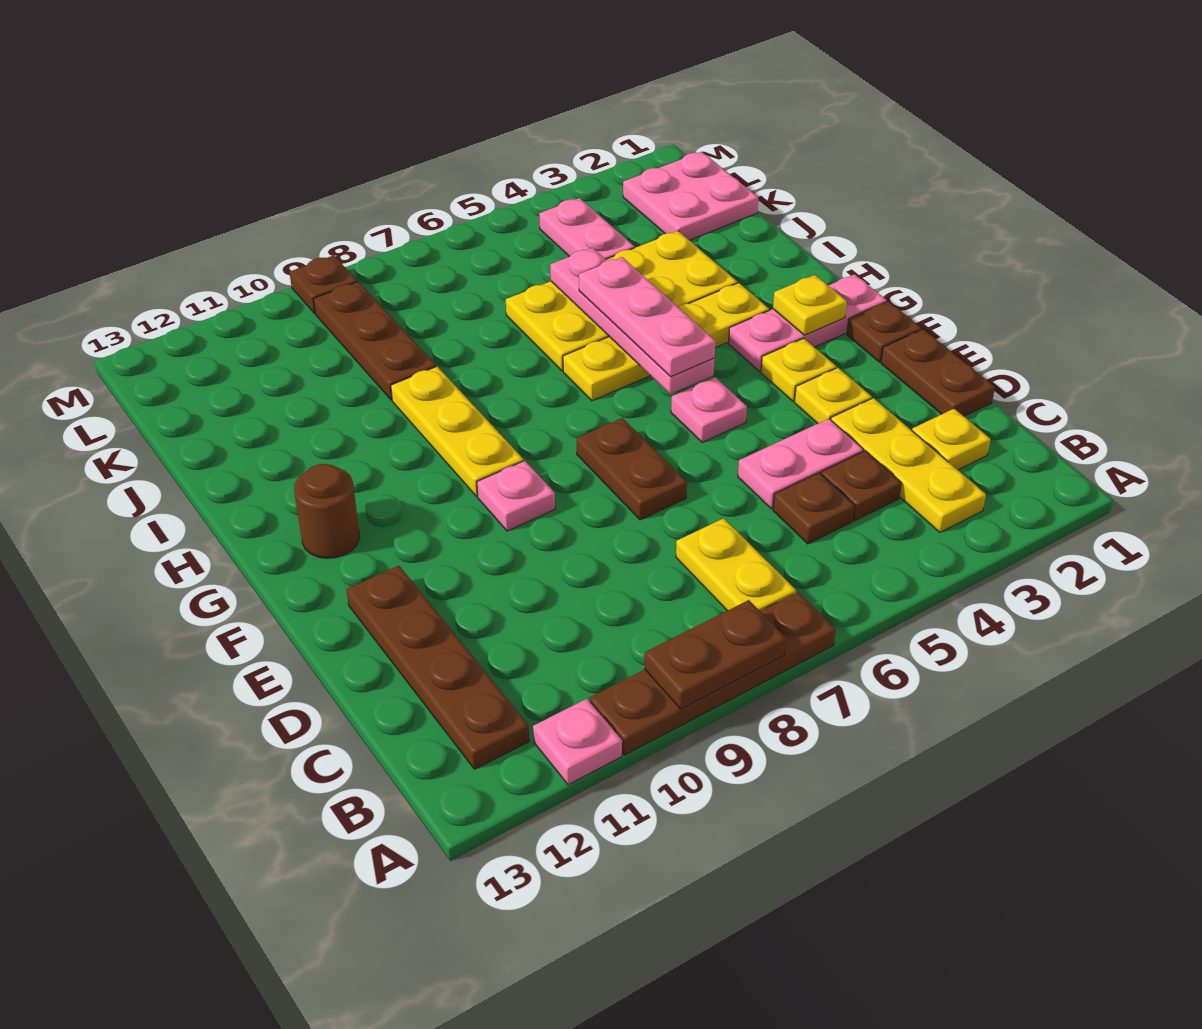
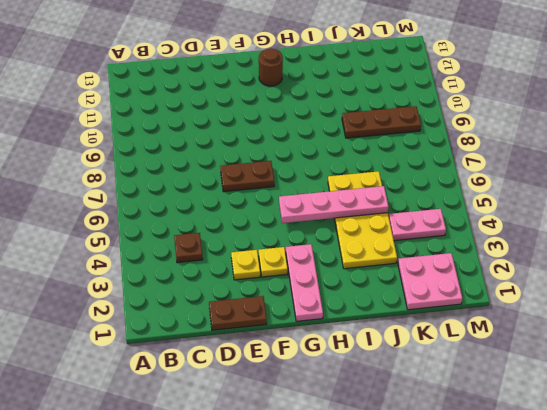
none -> brown 1x4 plate [590,592,836,755]
none -> pink 1x1 plate [533,699,622,785]
none -> yellow 1x3 plate [831,398,986,533]

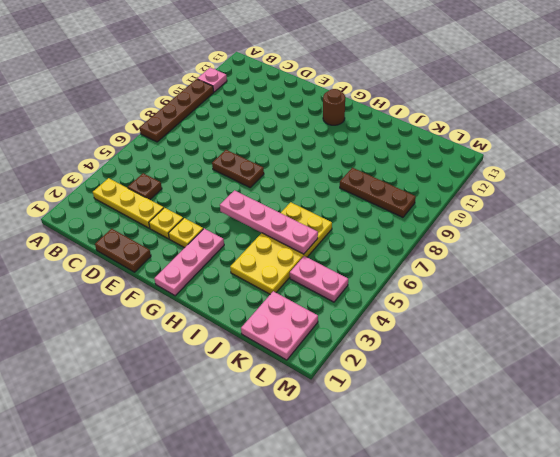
none -> yellow 1x2 plate [676,518,796,611]
none -> brown 1x4 plate [346,566,529,769]
none -> yellow 1x1 plate [912,409,991,470]

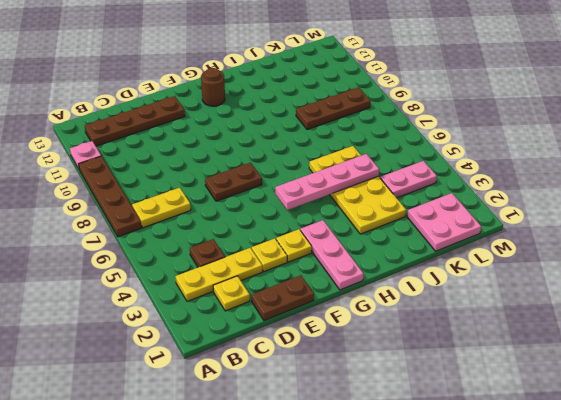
none -> brown 1x1 plate [773,473,855,544]
none -> pink 1x2 plate [738,419,864,509]
none -> brown 1x1 plate [847,301,921,362]

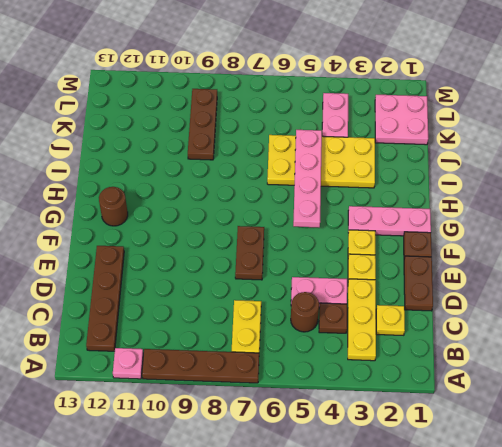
brown 1x1 round brick [291,292,319,332] -> brown 1x1 plate [773,473,855,544]
none -> pink 1x1 plate [671,377,747,442]
none -> pink 1x1 plate [477,461,555,531]
none -> yellow 1x3 plate [391,367,524,496]

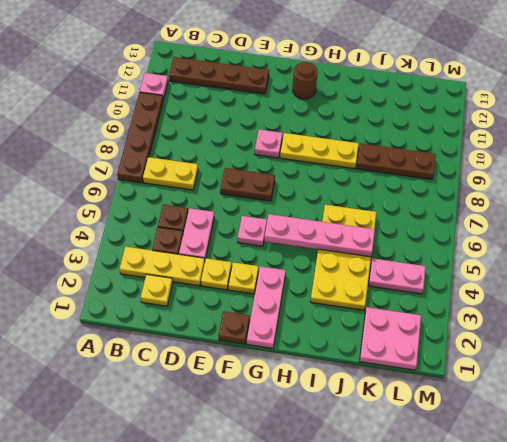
none -> brown 1x2 plate [881,329,995,416]
none -> yellow 1x4 plate [563,283,769,401]
none -> brown 1x1 plate [289,255,357,313]

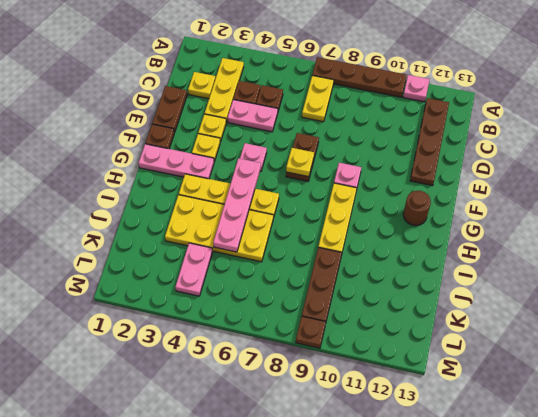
yellow 1x1 plate [286,148,314,177] -> yellow 1x1 plate moved to [773,275,847,335]
none -> pink 2x2 plate [623,152,758,240]
none -> brown 1x2 plate [644,600,786,709]
none -> pink 1x3 plate [579,257,716,377]

